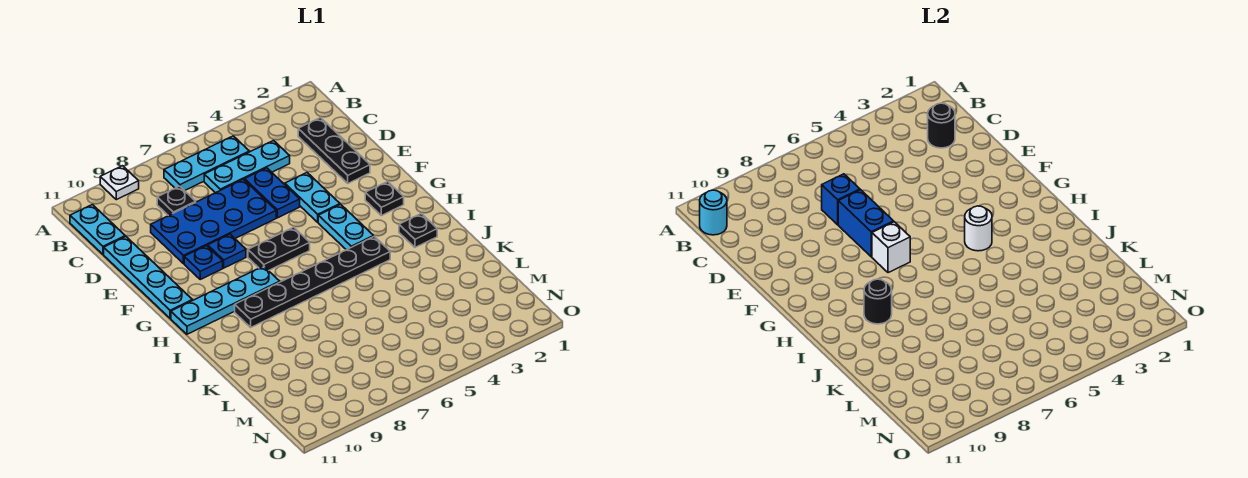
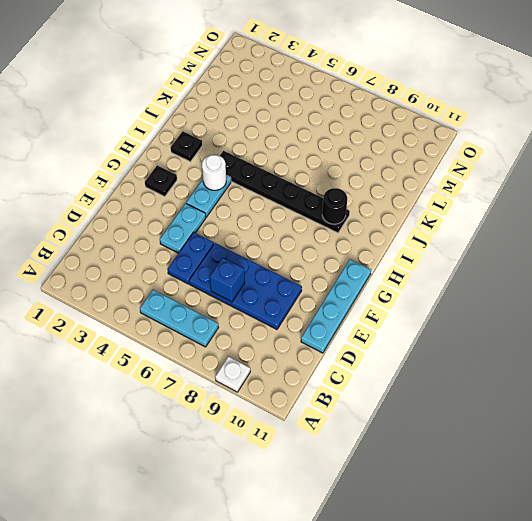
none -> cyan 1x2 plate [70,205,125,254]
none -> black 1x3 plate [298,118,370,183]
none -> cyan 1x3 plate [204,141,290,193]

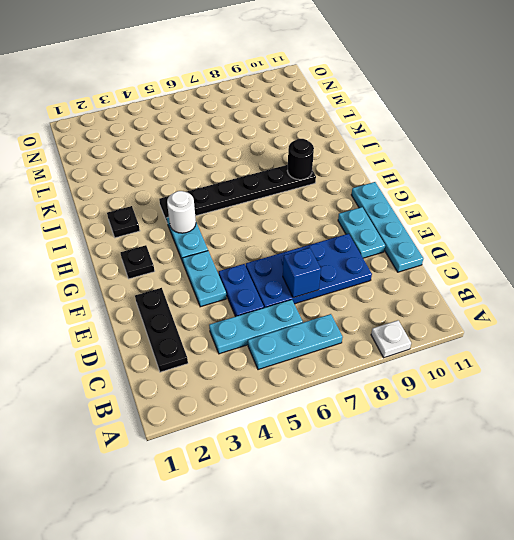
cyan 1x2 plate [338,207,385,258] -> cyan 1x2 plate moved to [70,205,125,254]
none -> black 1x1 plate [157,186,196,216]
none -> blue 1x1 plate [208,234,246,268]
none -> blue 1x1 plate [184,246,223,279]

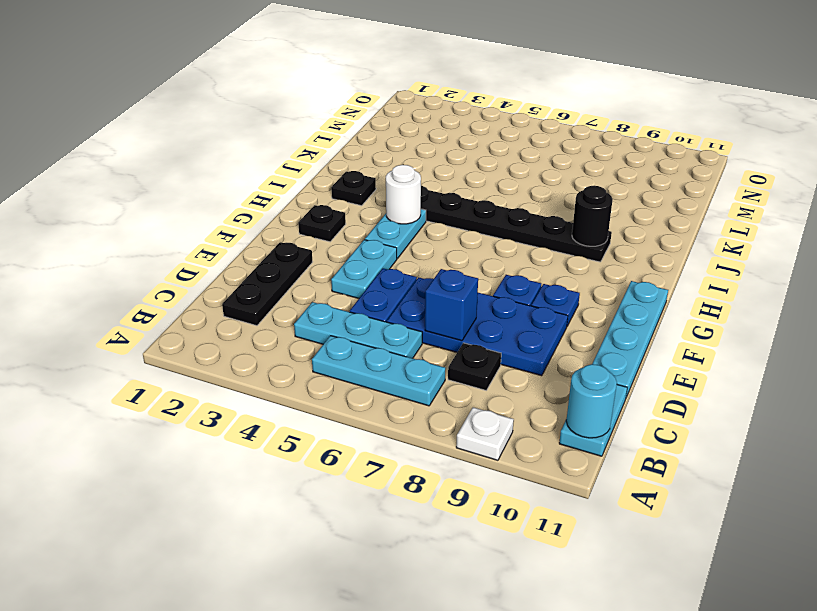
none -> black 1x2 plate [248,227,310,271]
none -> cyan 1x4 plate [171,266,280,334]
none -> black 1x1 round brick [928,103,955,148]

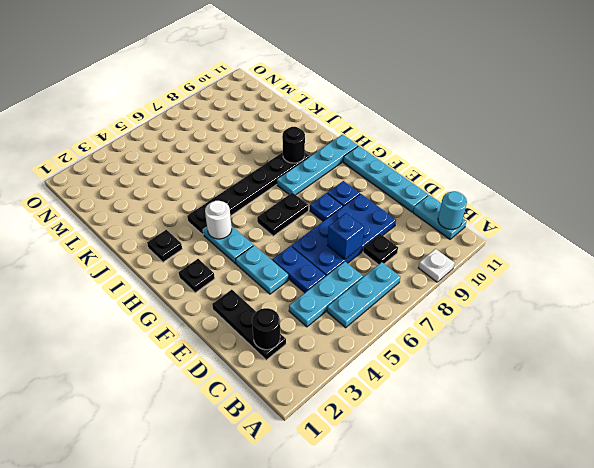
none -> blue 1x2 brick [838,190,894,257]
none -> white 1x1 brick [872,222,910,273]

